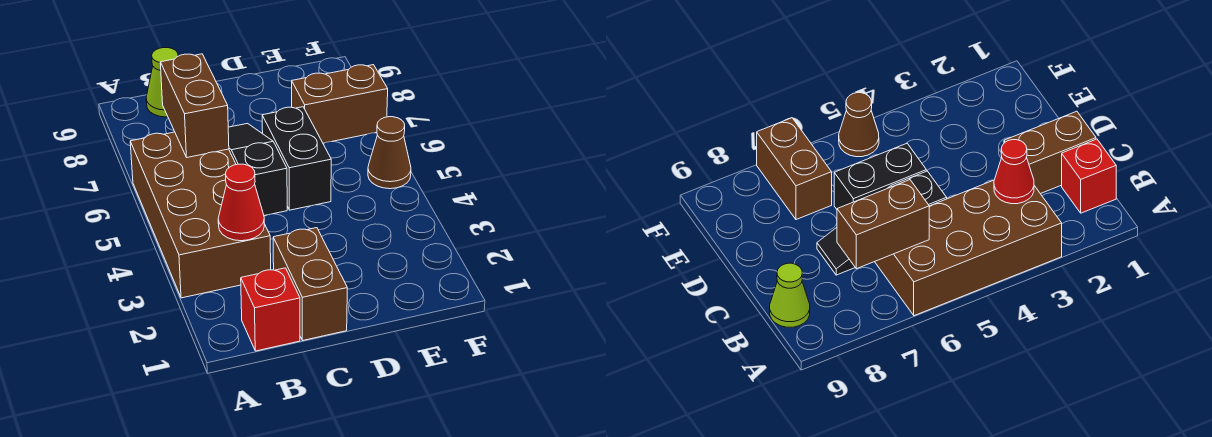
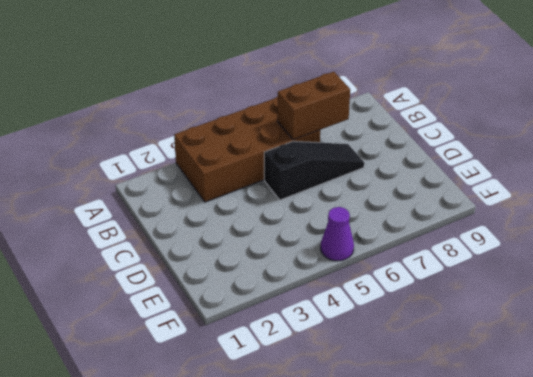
purple 1x1 cone [321,207,354,261] -> brown 1x1 cone [368,117,411,189]
none -> red 1x1 brick [241,268,300,351]
none -> lime 1x1 cone [146,48,178,117]

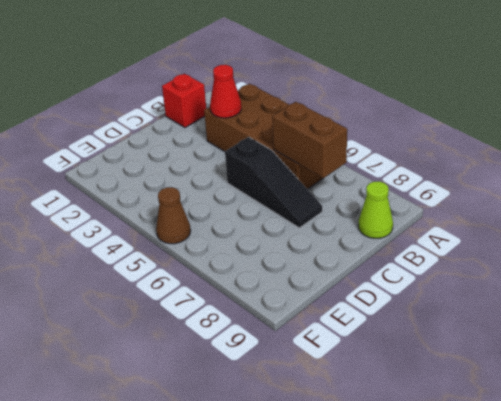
none -> brown 1x2 brick [273,228,347,341]
none -> black 1x2 brick [262,107,331,210]

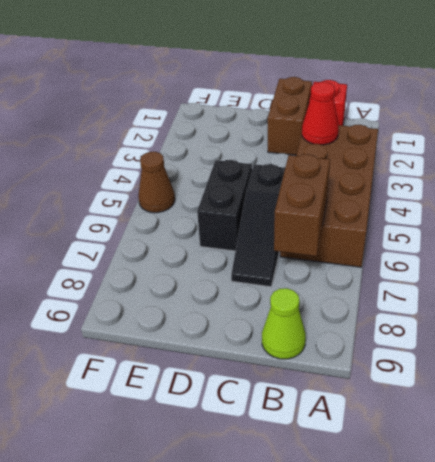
none -> brown 1x2 brick [292,65,388,143]

